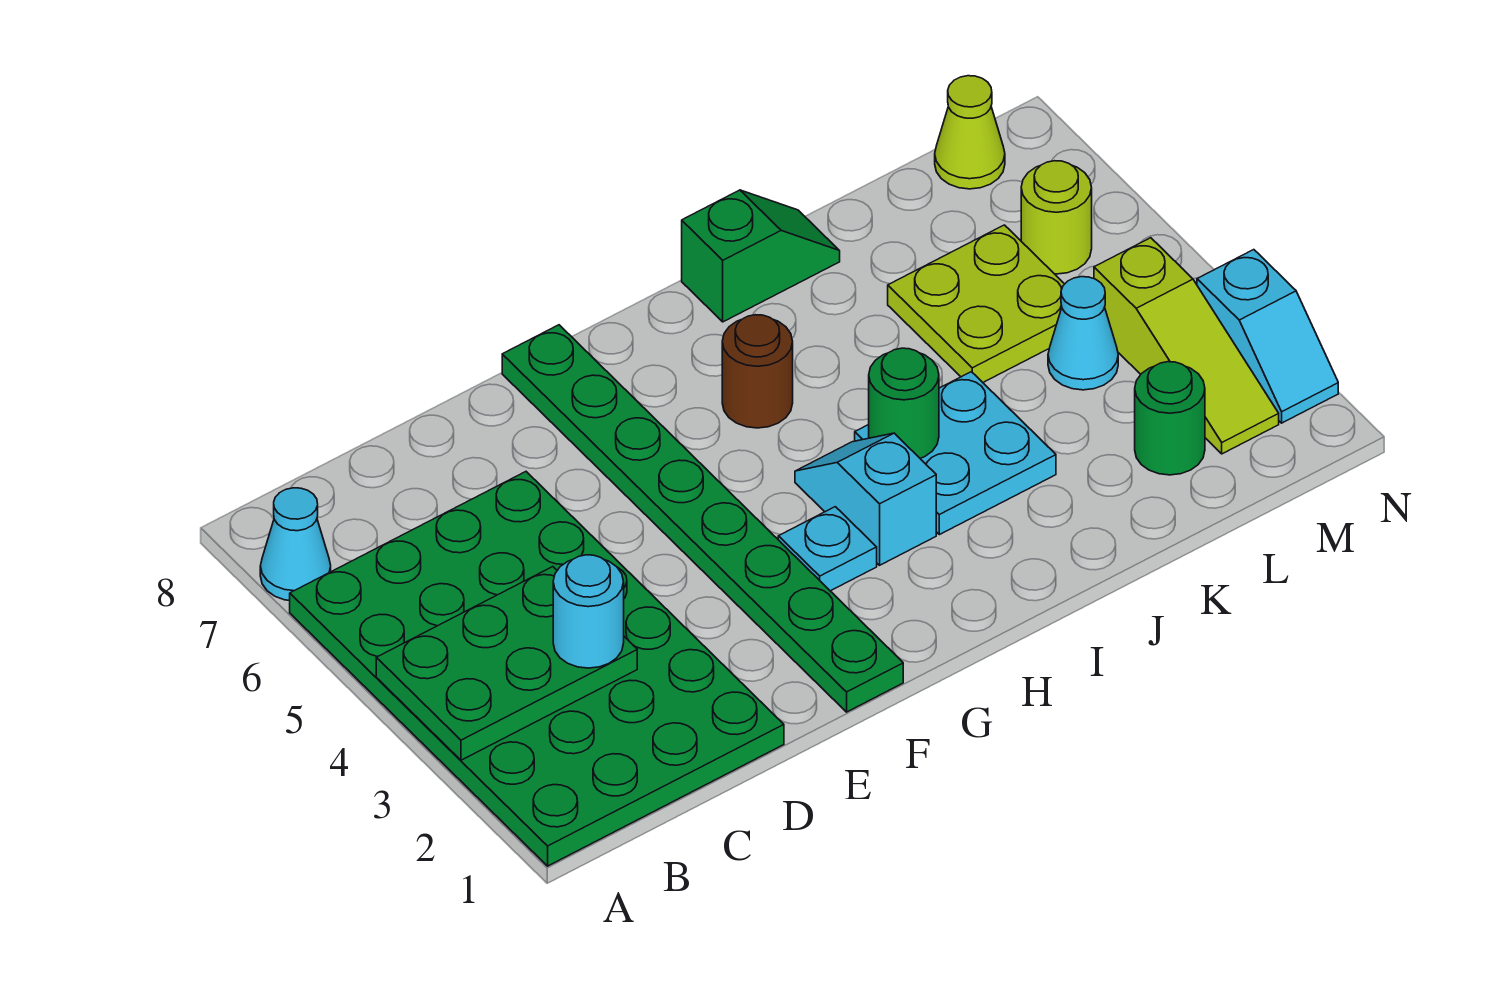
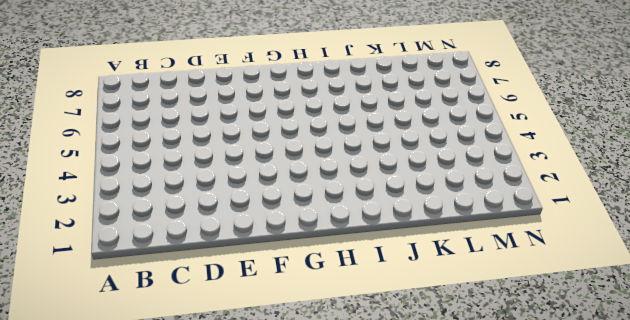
none -> green 4x6 plate [290,472,784,866]
none -> cyan 1x1 cone [260,488,331,601]
none -> green 1x8 plate [502,325,903,712]

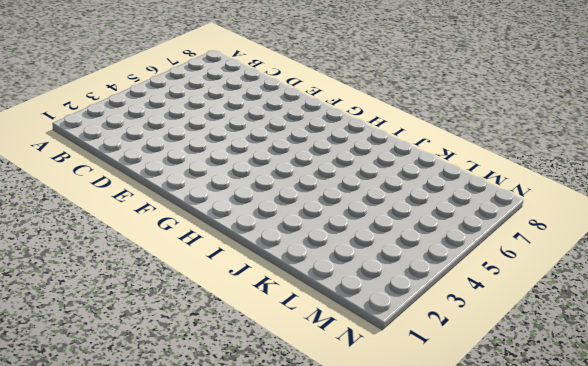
none -> green 4x6 plate [290,472,784,866]
none -> cyan 1x1 cone [260,488,331,601]
none -> green 1x8 plate [502,325,903,712]

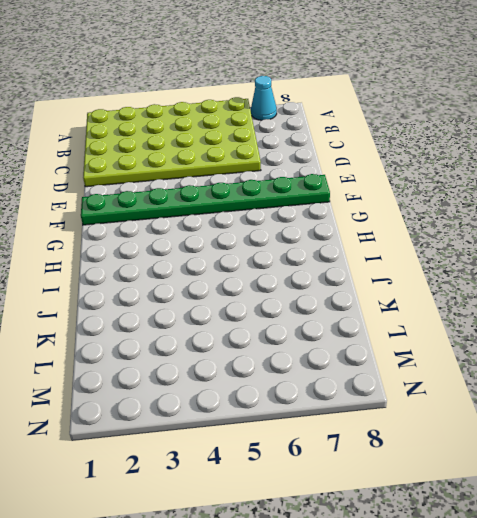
lime 4x6 plate [83,97,261,187] -> green 4x6 plate [290,472,784,866]
none -> cyan 1x1 plate [778,507,877,591]
none -> cyan 1x2 slope [795,433,936,565]
none -> brown 1x1 round brick [722,315,793,428]

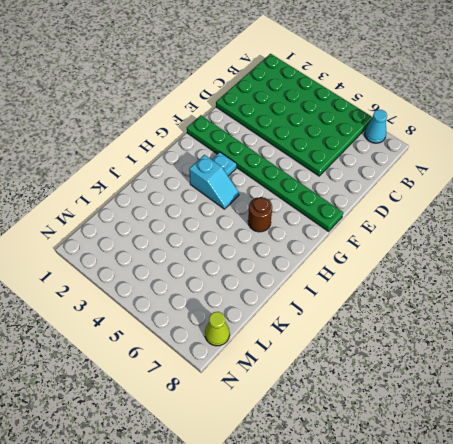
none -> cyan 2x2 plate [855,372,1056,535]
none -> green 1x2 slope [682,190,840,322]
none -> lime 2x2 plate [888,225,1064,382]

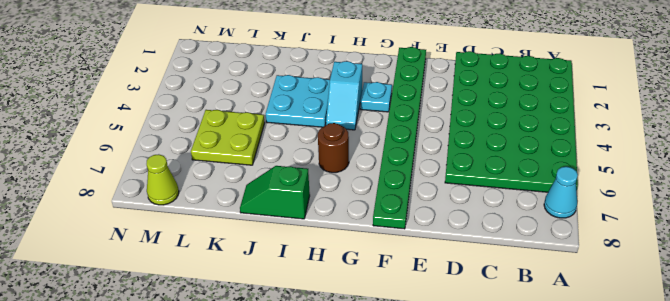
none -> green 1x1 round brick [1135,362,1205,475]
none -> cyan 1x1 cone [1048,277,1118,390]
none -> lime 1x3 slope [1094,238,1279,454]

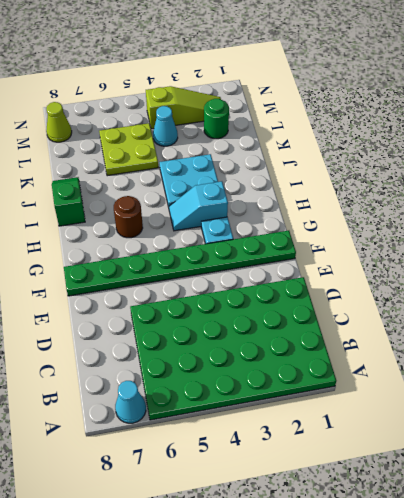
none -> lime 1x1 round brick [1021,161,1092,274]
none -> cyan 1x2 slope [1197,250,1338,423]
none -> green 2x3 plate [376,567,637,760]

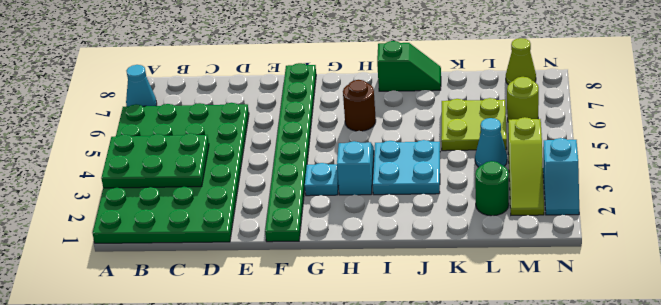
none -> green 1x1 round brick [869,348,939,458]
none -> cyan 1x1 round brick [553,555,624,668]

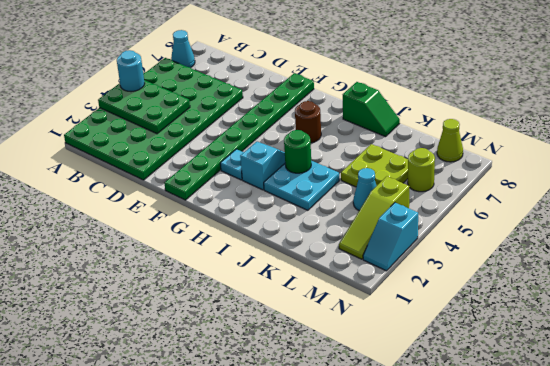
cyan 1x1 round brick [117,50,145,92] -> cyan 1x1 round brick moved to [553,555,624,668]
none -> green 1x1 round brick [1135,362,1205,475]

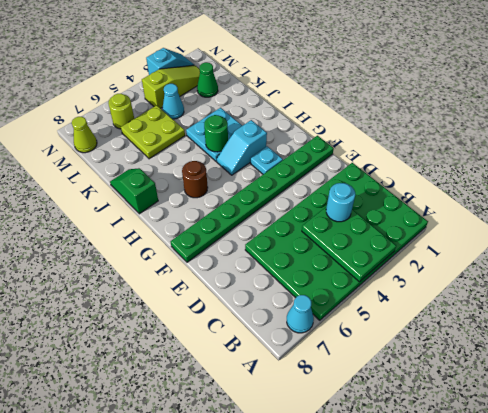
green 1x1 cone [197,62,218,97] -> green 1x1 round brick [1135,362,1205,475]

